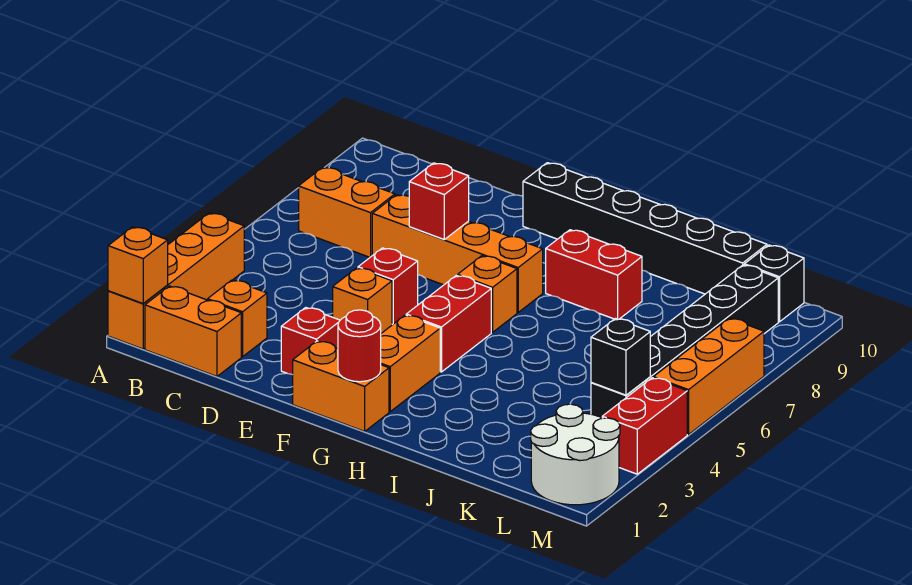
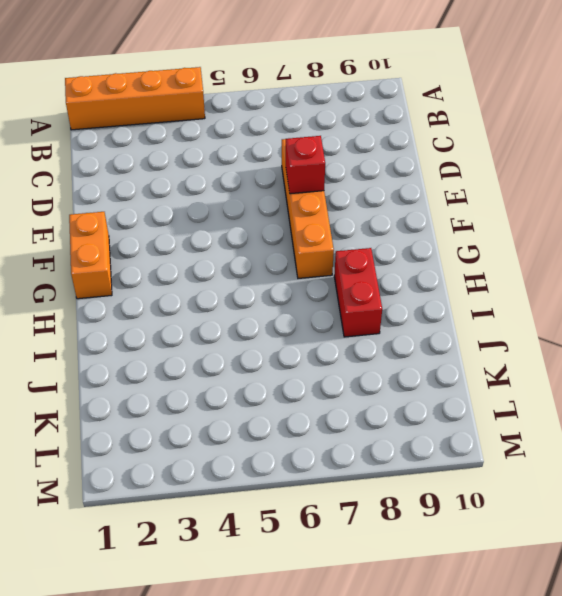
none -> orange 1x2 brick [145,286,241,376]
none -> orange 1x2 brick [299,167,395,257]
none -> orange 1x1 brick [208,280,267,357]

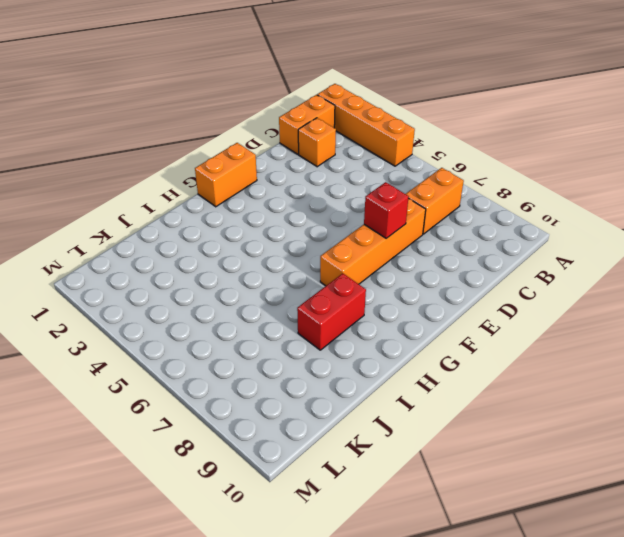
none -> red 1x1 brick [281,308,340,375]
none -> orange 1x1 brick [333,268,392,333]
none -> red 1x1 brick [358,248,418,325]

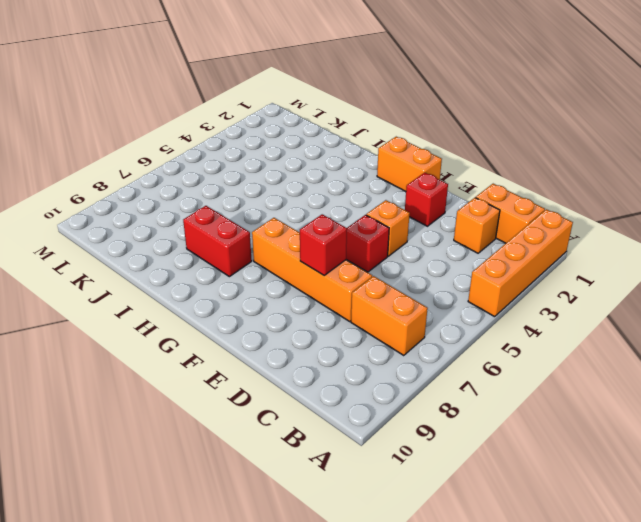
none -> black 1x6 brick [523,163,767,294]
none -> orange 1x2 brick [381,315,440,411]
none -> red 1x2 brick [406,275,491,372]

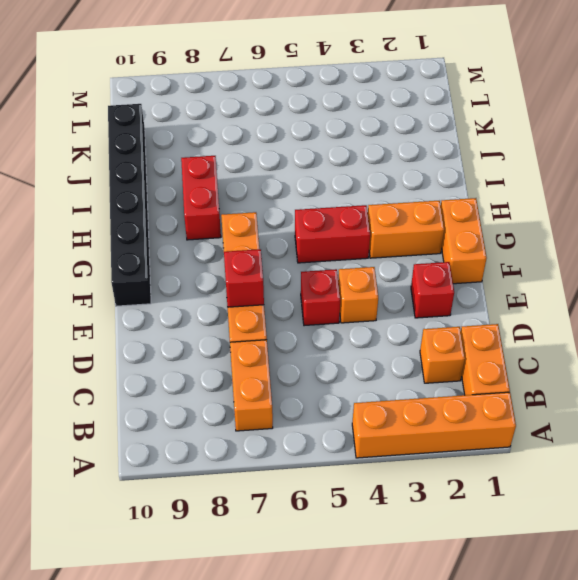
none -> orange 1x1 brick [458,256,517,332]
none -> white 2x2 round brick [531,404,620,505]
none -> black 1x6 brick [591,265,778,417]

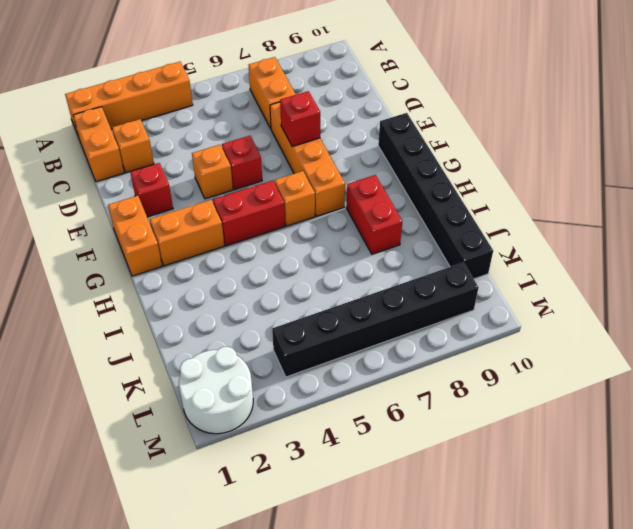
none -> black 1x1 brick [744,245,804,322]
none -> red 1x2 brick [602,378,687,474]
none -> orange 1x3 brick [653,318,764,435]

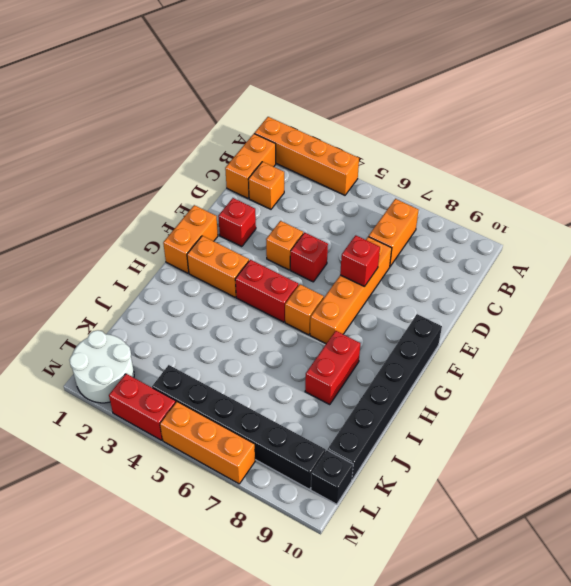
none -> orange 1x1 brick [108,227,168,304]
none -> red 1x1 round brick [338,310,381,382]
none -> black 1x1 brick [591,319,650,395]

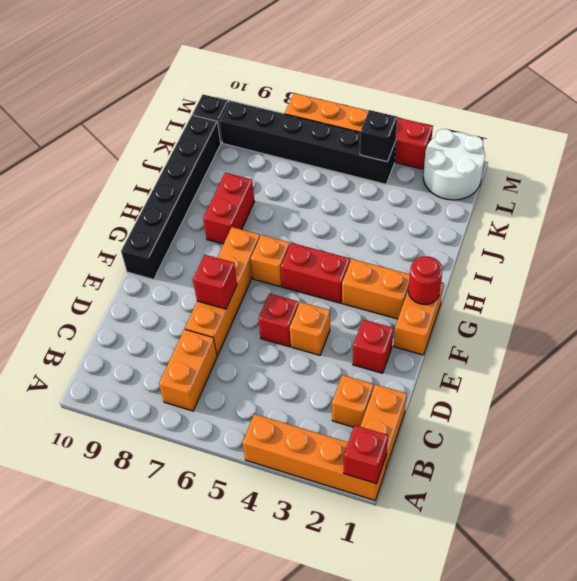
red 1x1 brick [344,425,388,484] -> orange 1x1 brick [108,227,168,304]

